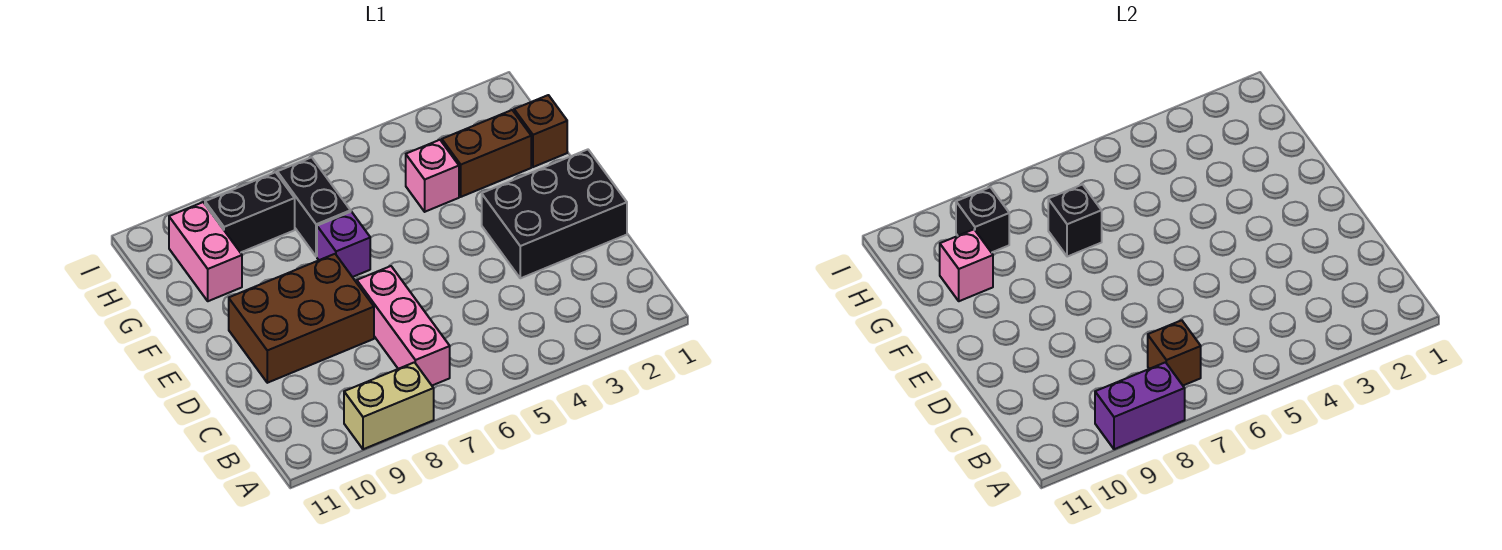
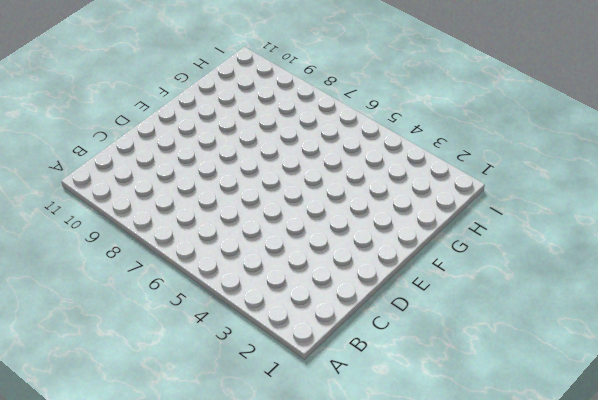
none -> tan 1x2 brick [344,362,434,449]
none -> pink 1x3 brick [357,266,450,385]
none -> black 2x3 brick [482,150,627,278]

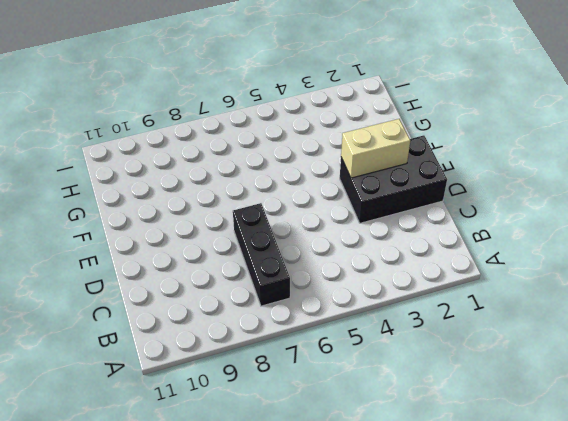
black 1x3 brick [233,203,290,306] -> pink 1x3 brick [357,266,450,385]
tan 1x2 brick [341,119,410,178] -> tan 1x2 brick moved to [344,362,434,449]
none -> brown 2x3 brick [229,254,374,383]
none -> purple 1x1 brick [317,212,370,277]
none -> brown 1x1 brick [514,95,567,167]

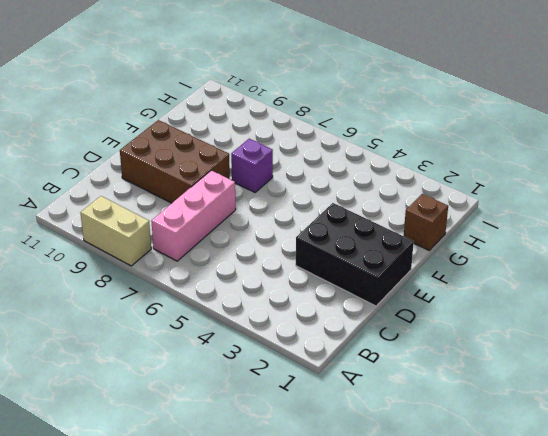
none -> brown 1x2 brick [442,110,531,197]
none -> pink 1x1 brick [406,140,459,212]
none -> black 1x2 brick [277,157,351,257]

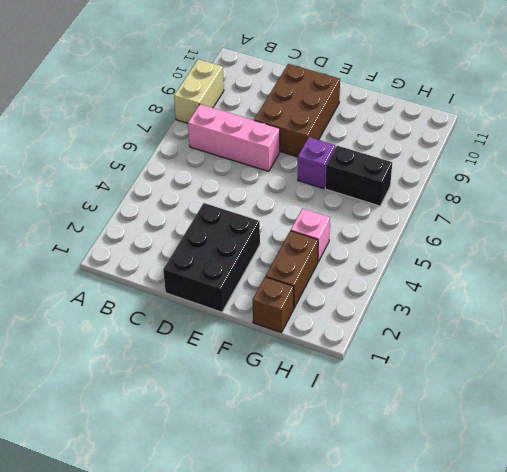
none -> pink 1x2 brick [169,202,242,301]
none -> black 1x2 brick [205,172,295,253]
none -> purple 1x2 brick [1095,362,1185,449]

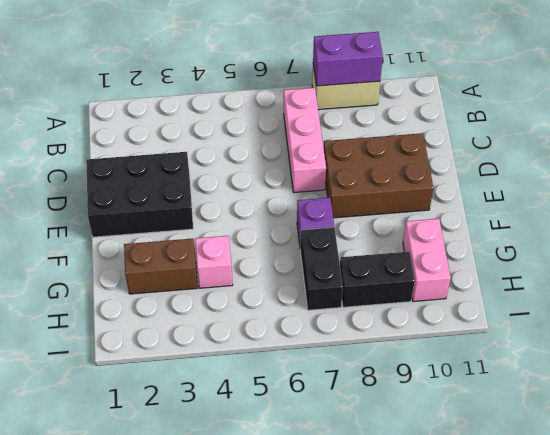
none -> brown 1x1 brick [514,95,567,167]
none -> brown 1x1 brick [1148,320,1201,385]
none -> black 1x1 brick [1048,185,1102,257]

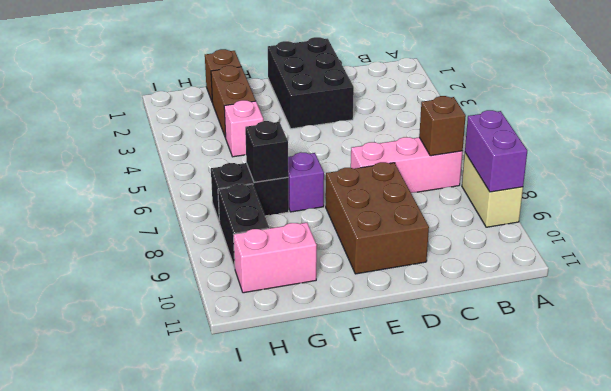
none -> pink 1x1 brick [940,229,993,301]
none -> black 1x1 brick [956,187,1009,253]

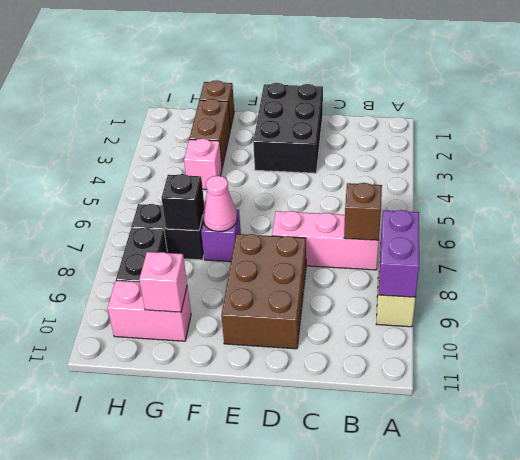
pink 1x1 cone [203,176,237,232] -> none
none -> black 1x1 brick [956,187,1009,253]

